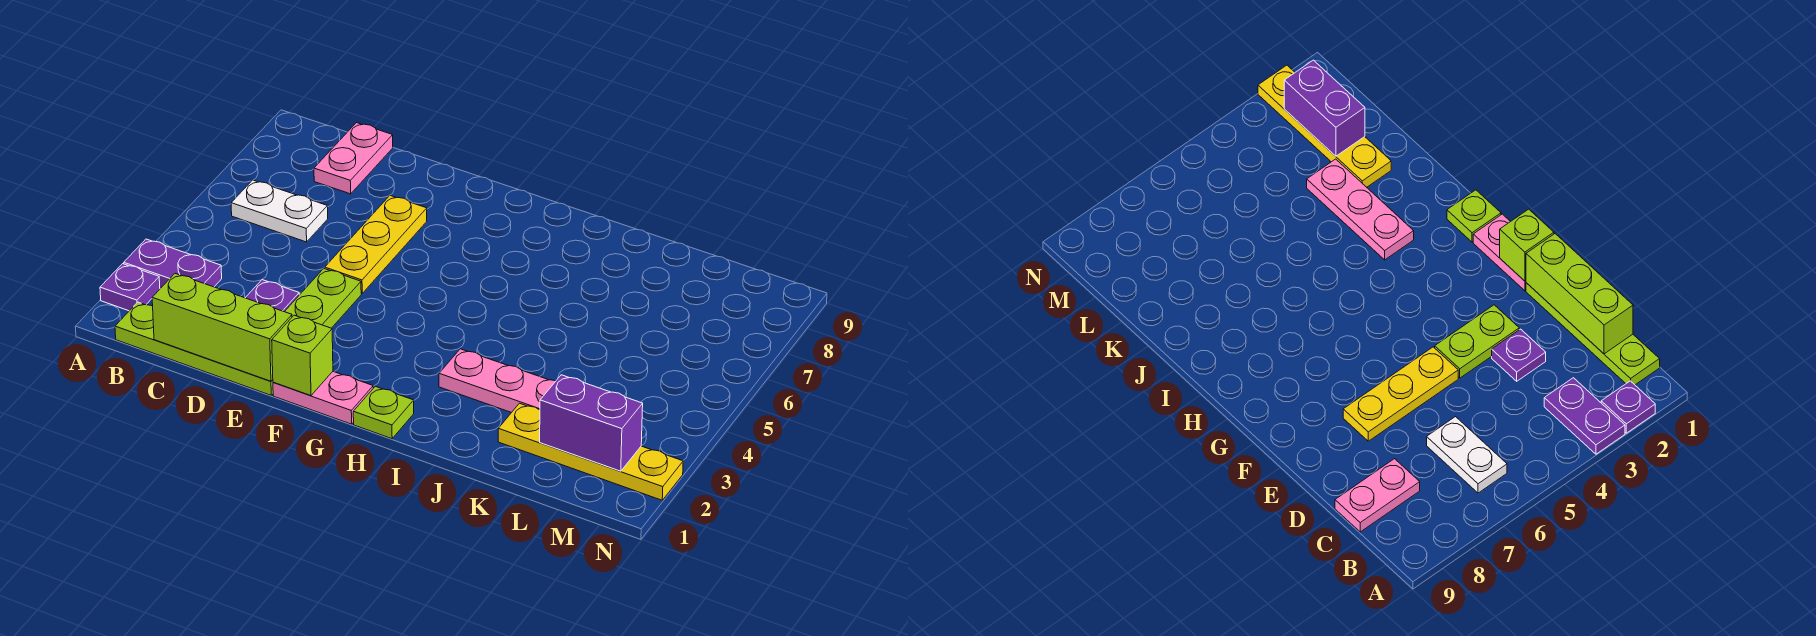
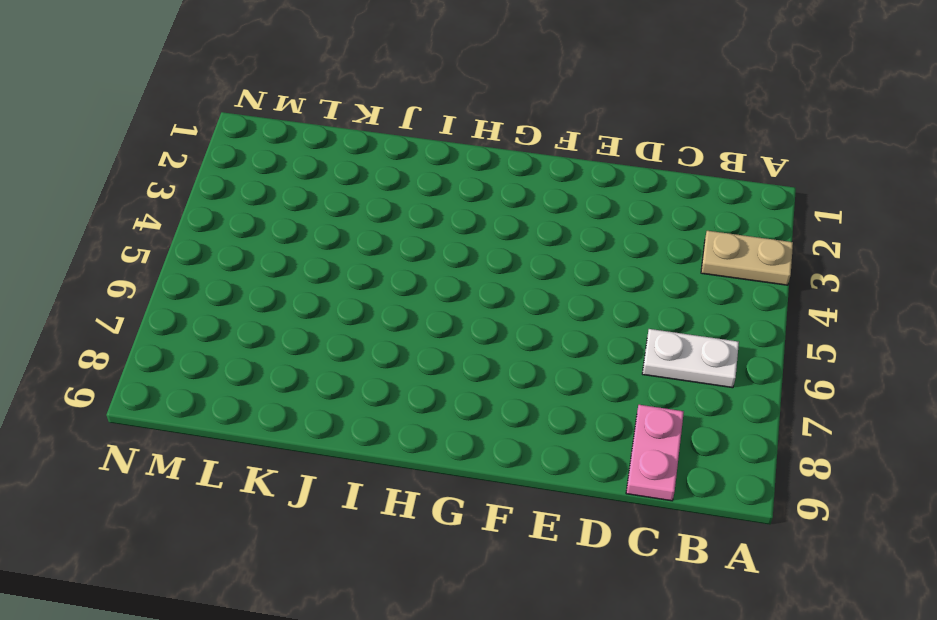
tan 1x2 plate [701,231,793,285] -> purple 1x2 plate [124,239,222,289]
none -> purple 1x1 plate [100,264,160,311]
none -> lime 1x4 plate [115,302,273,395]
none -> purple 1x1 plate [246,280,299,312]

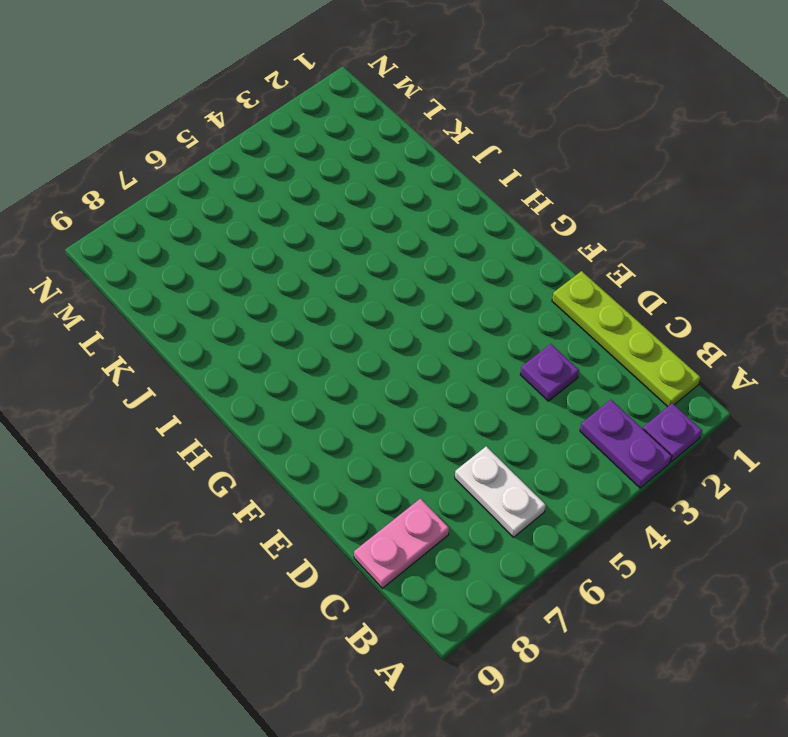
none -> lime 1x2 plate [285,269,361,328]
none -> yellow 1x3 plate [325,196,427,293]
none -> pink 1x2 plate [273,372,373,424]

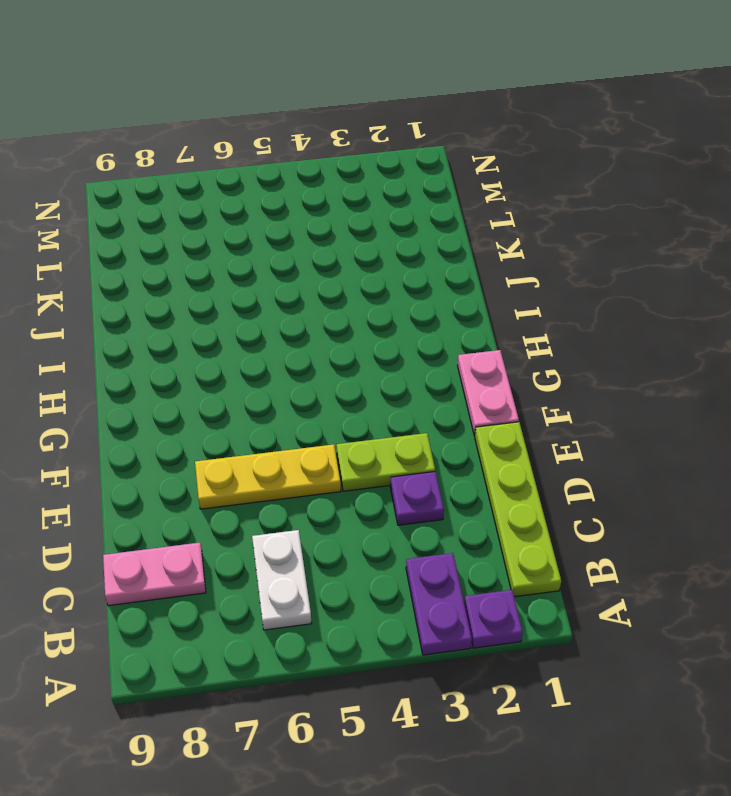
none -> lime 1x1 plate [353,386,414,439]
none -> pink 1x3 plate [439,349,556,413]
none -> yellow 1x4 plate [498,403,683,500]

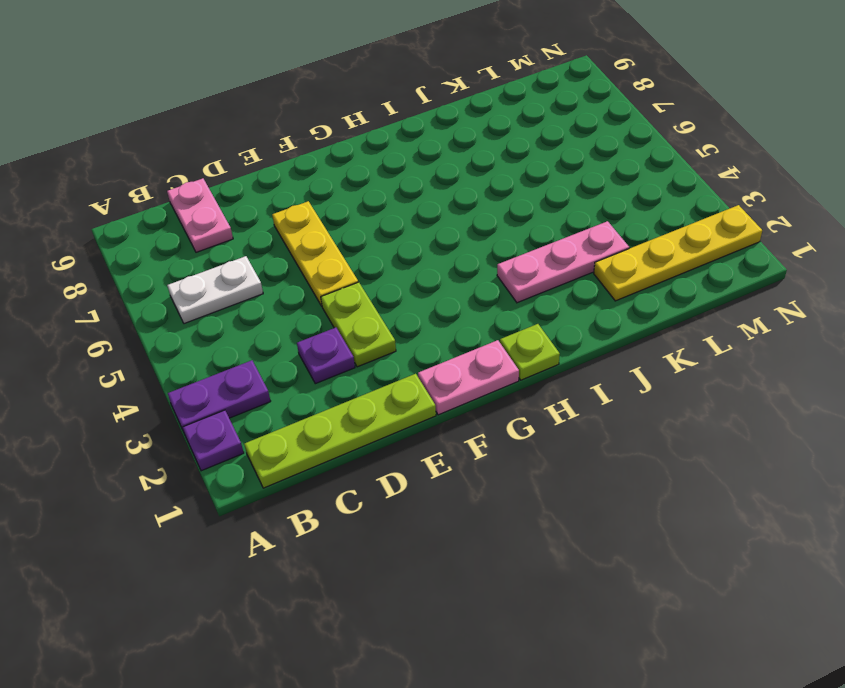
none -> lime 1x3 brick [152,274,292,381]
none -> lime 1x1 brick [272,315,333,396]
none -> purple 1x2 brick [540,375,643,471]

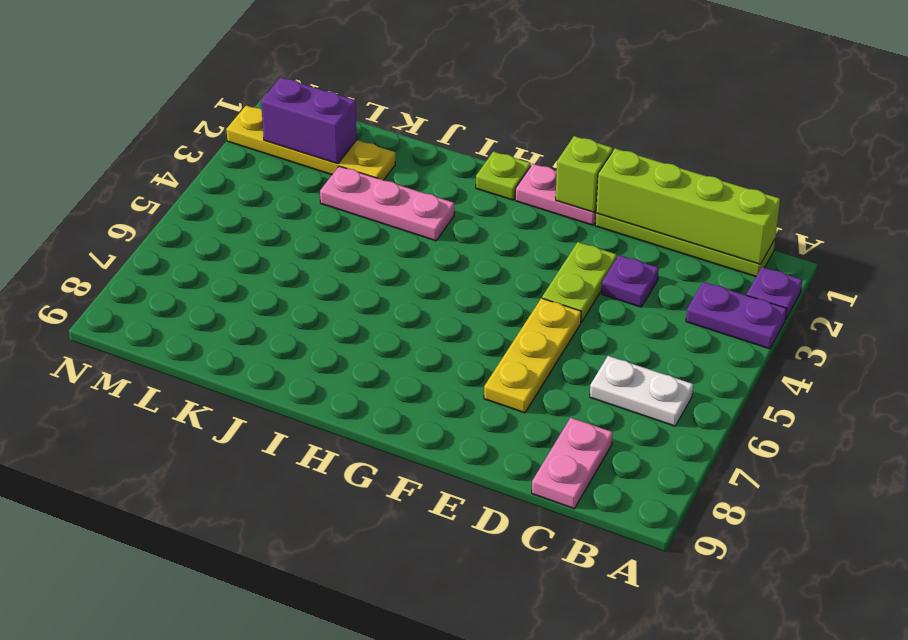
lime 1x4 brick [596,148,780,264] -> lime 1x3 brick [152,274,292,381]

